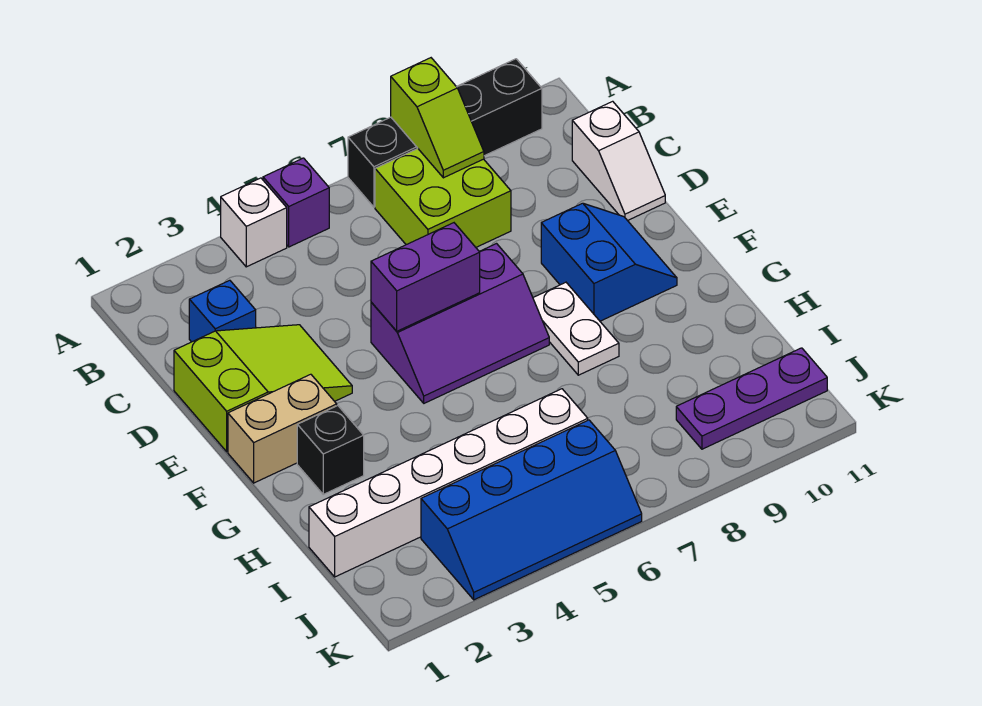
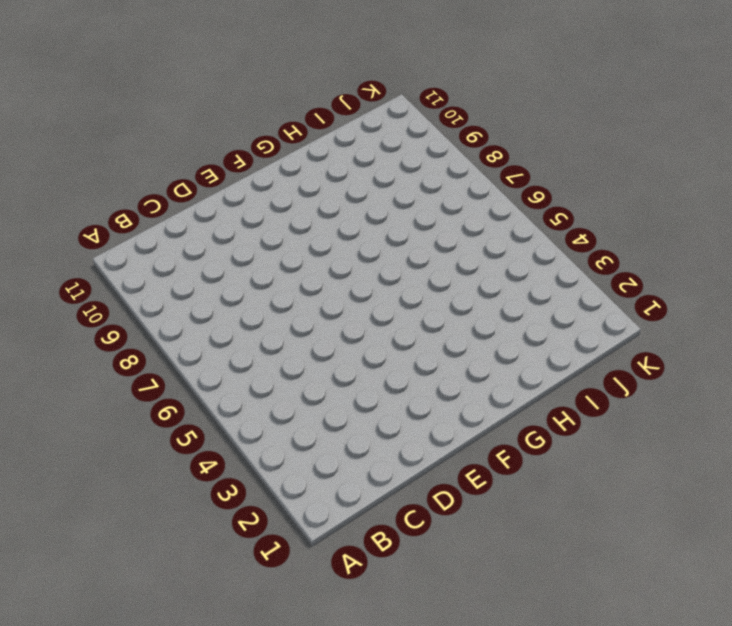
none -> white 1x1 brick [221,178,287,267]
none -> purple 1x1 brick [263,158,329,247]
none -> black 1x4 brick [348,59,542,207]

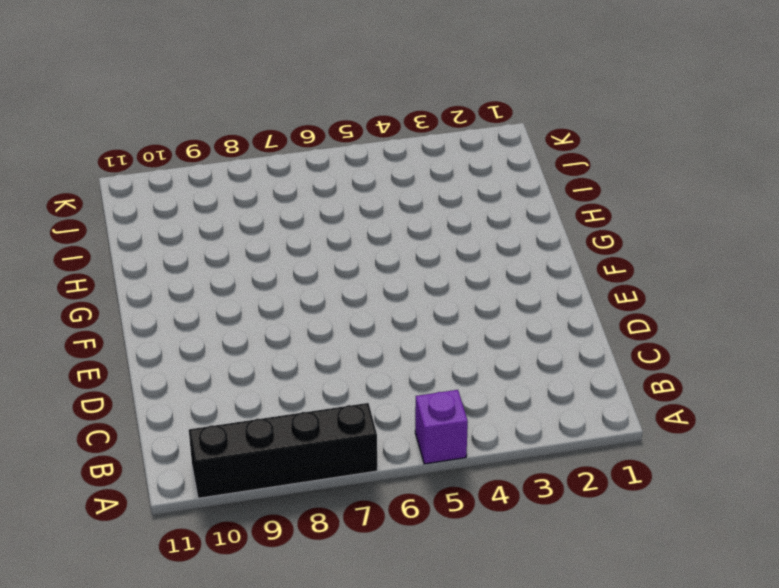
none -> white 1x1 brick [221,178,287,267]
none -> lime 2x2 brick [375,149,511,247]
none -> blue 1x1 brick [189,280,256,342]

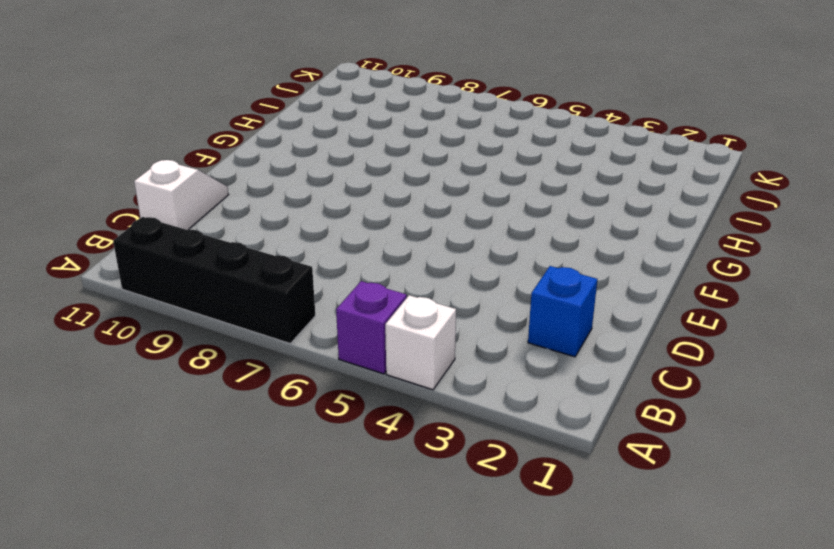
none -> lime 2x2 brick [375,149,511,247]
none -> lime 2x3 slope [174,325,352,452]
none -> purple 2x3 slope [371,244,549,403]

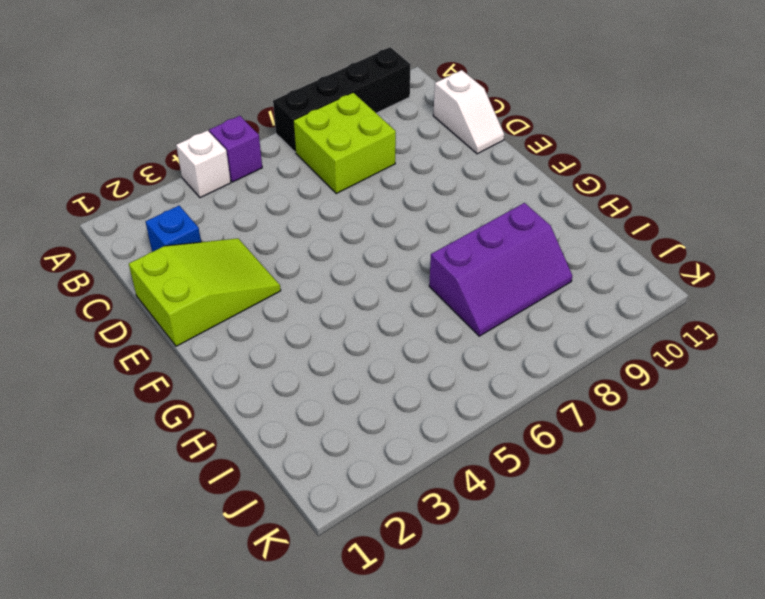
purple 2x3 slope [429,203,572,336] -> purple 2x3 slope moved to [371,244,549,403]
none -> blue 2x2 slope [541,203,677,321]
none -> tan 1x2 brick [228,374,337,483]
none -> white 1x2 plate [533,282,619,375]

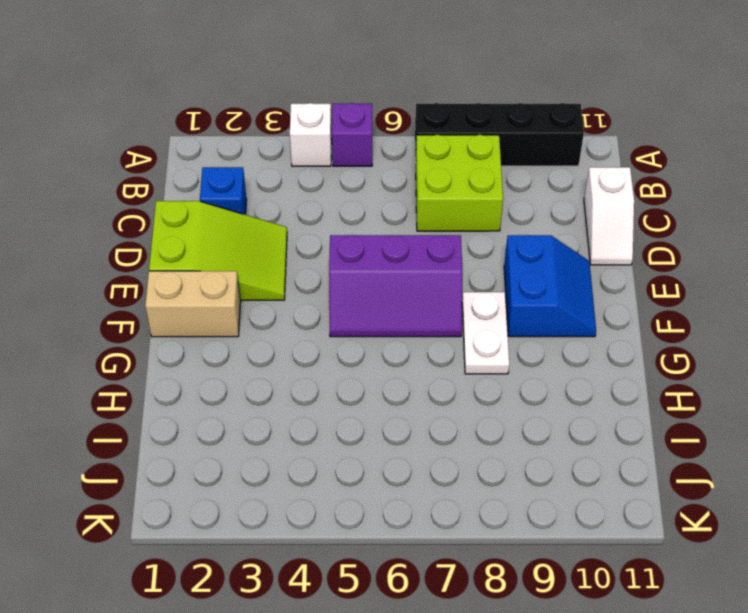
none -> black 1x1 brick [297,406,364,494]
none -> white 1x6 brick [309,389,588,577]
none -> blue 2x4 slope [421,420,642,600]

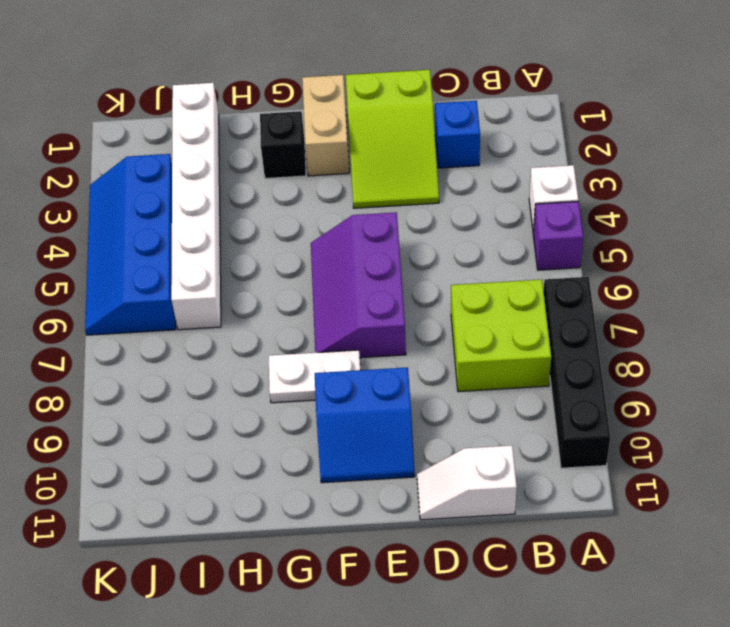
none -> purple 1x3 plate [676,348,827,449]
none -> lime 1x2 slope [391,58,484,178]
none -> purple 1x2 brick [371,223,480,331]

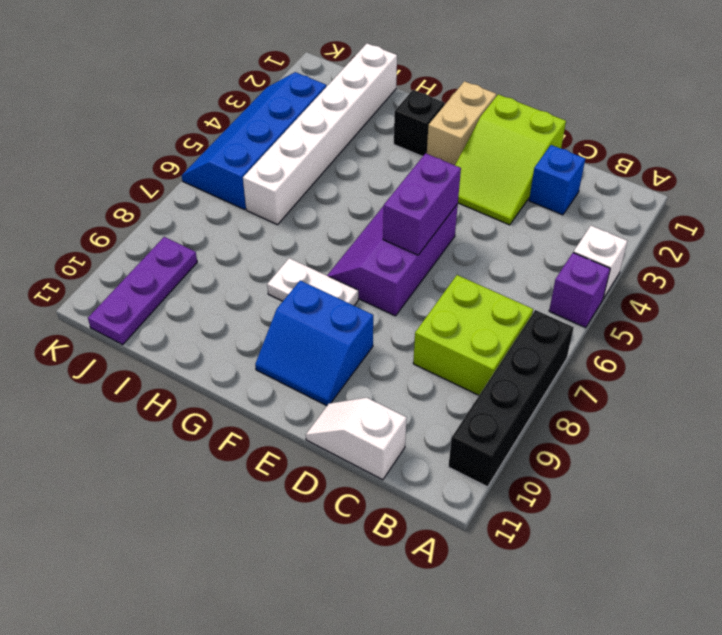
none -> lime 1x2 slope [391,58,484,178]

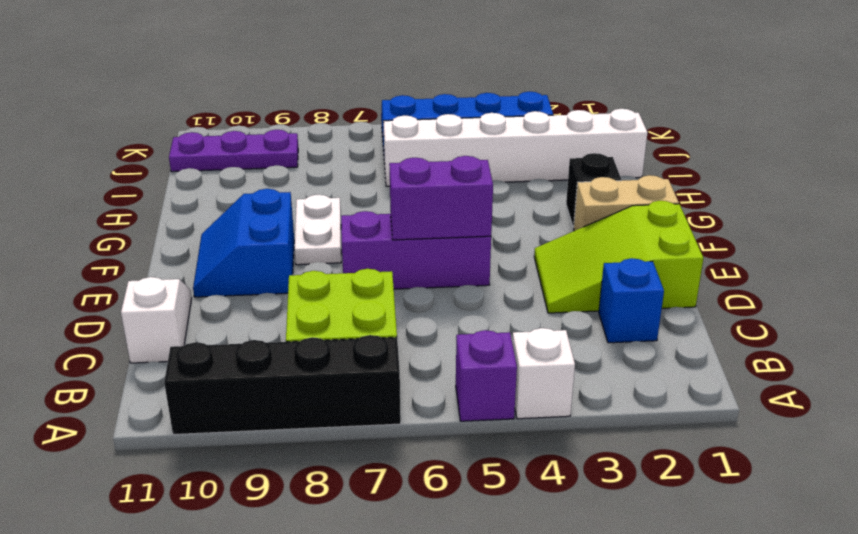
none -> lime 1x2 slope [391,58,484,178]

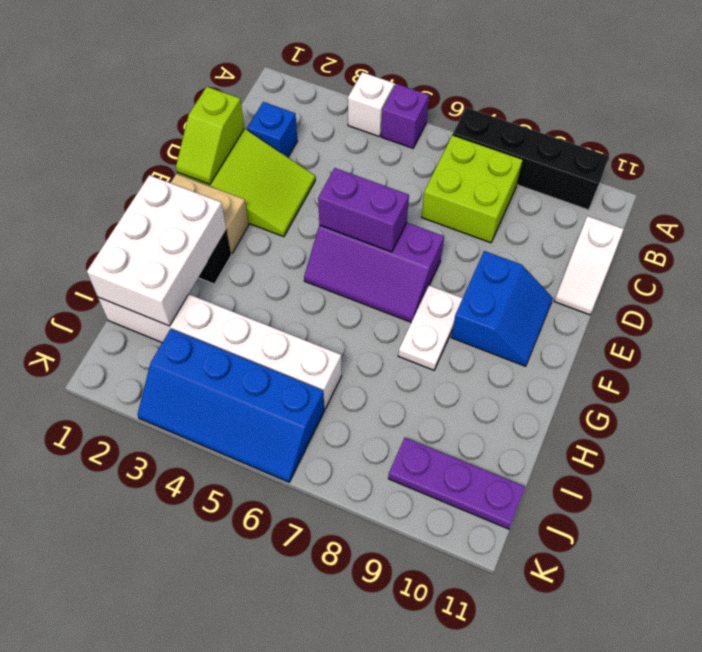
lime 1x2 slope [176,87,245,184] -> lime 1x2 slope moved to [391,58,484,178]
white 2x3 brick [87,175,227,326] -> none

